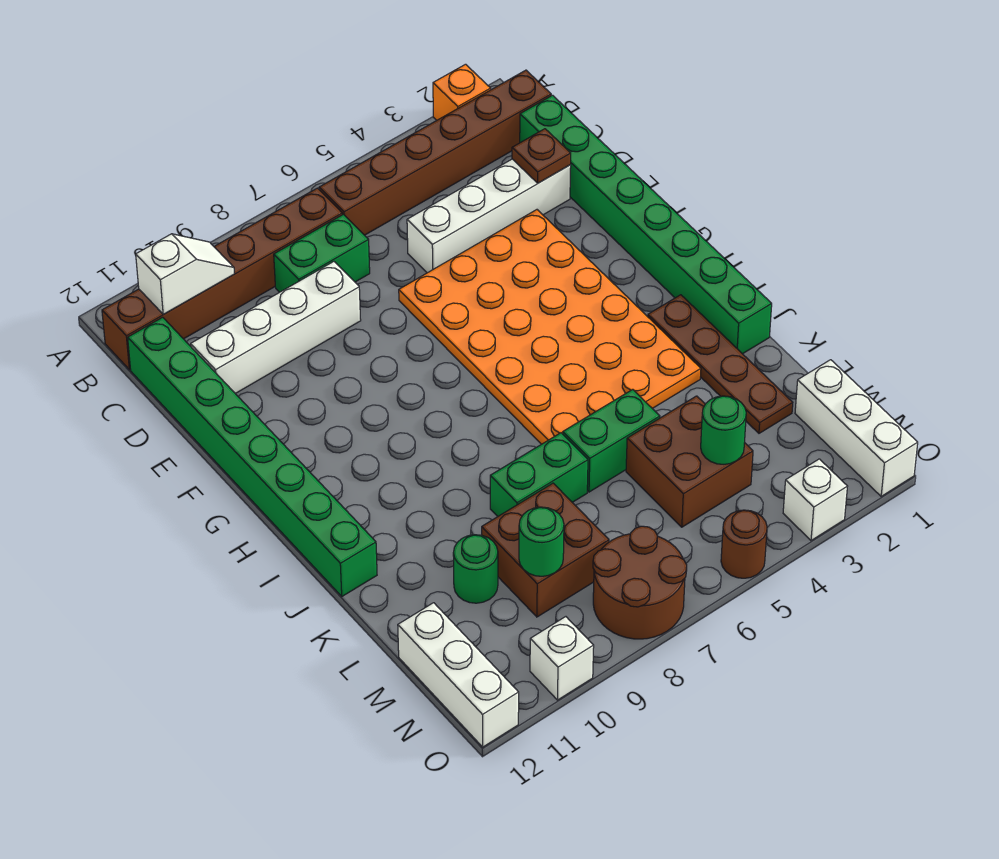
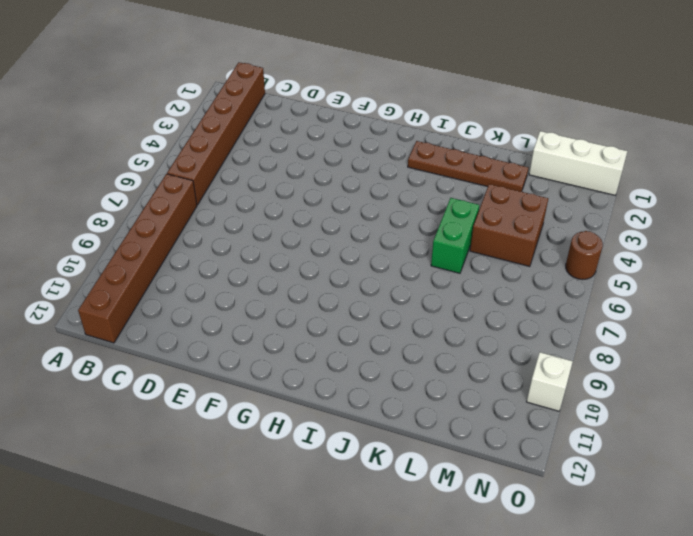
none -> orange 1x1 brick [433,64,491,120]
none -> green 1x8 brick [520,95,772,354]
none -> green 1x2 brick [274,214,370,292]

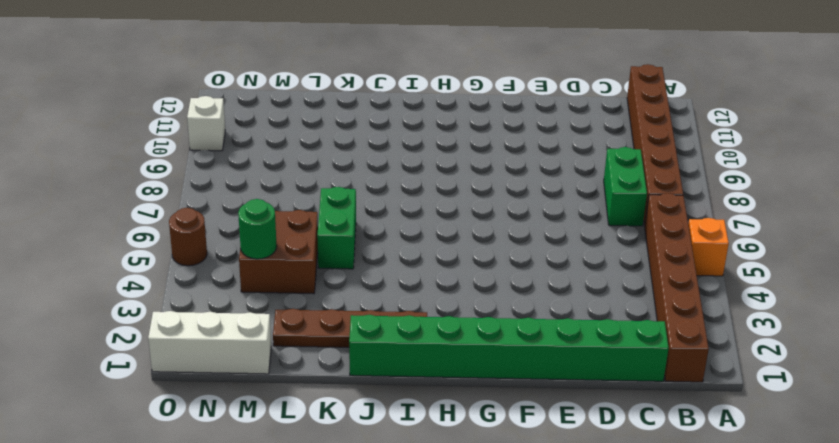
orange 1x1 brick [688,218,729,276] -> orange 1x1 brick moved to [433,64,491,120]
none -> green 1x8 brick [128,317,377,596]
none -> white 1x4 brick [407,159,571,273]
none -> white 1x4 brick [191,262,361,394]

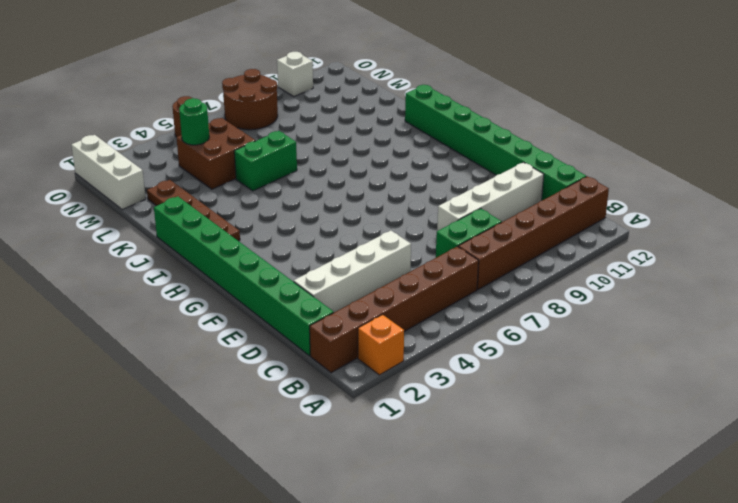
none -> orange 4x6 plate [399,210,701,444]
none -> green 1x2 brick [490,433,588,516]
none -> brown 2x2 brick [482,483,609,617]

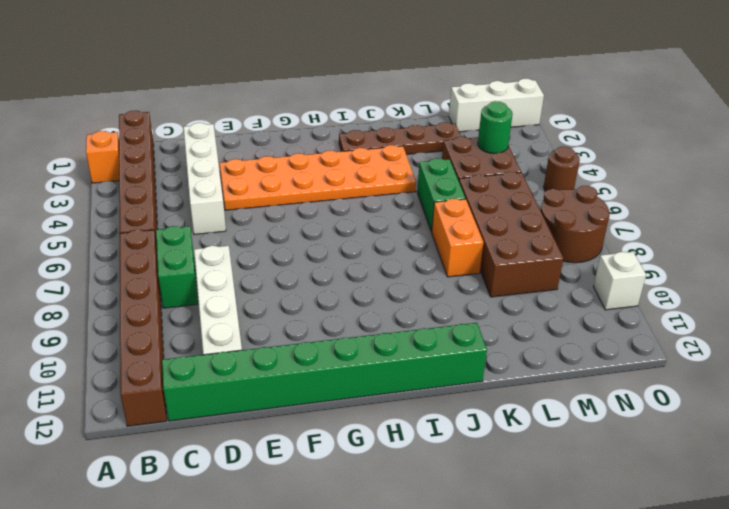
orange 2x6 plate [219,145,416,210] -> orange 4x6 plate [399,210,701,444]
orange 1x2 brick [432,199,483,277] -> green 1x2 brick [490,433,588,516]
brown 2x4 brick [459,172,564,297] -> brown 2x2 brick [482,483,609,617]
none -> green 1x8 brick [520,95,772,354]
none -> green 1x1 round brick [453,535,498,603]
none -> white 1x3 brick [398,603,519,747]

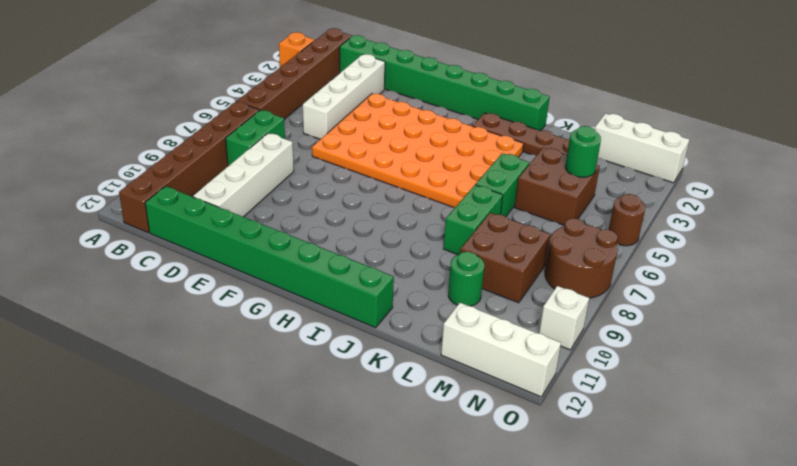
none -> white 1x1 brick [783,459,848,541]
none -> white 1x2 slope [136,234,235,314]
none -> brown 1x1 plate [512,129,571,183]

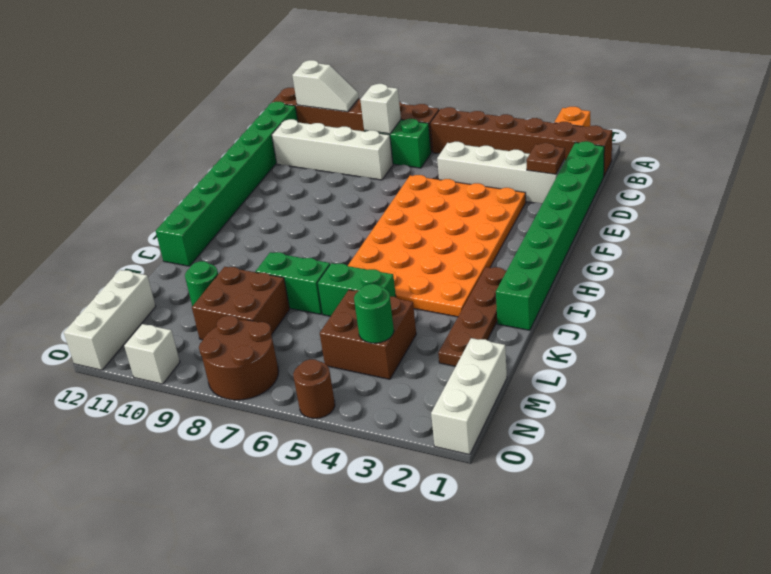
white 1x1 brick [360,84,401,134] -> white 1x1 brick moved to [783,459,848,541]
none -> green 1x1 round brick [519,507,564,576]

